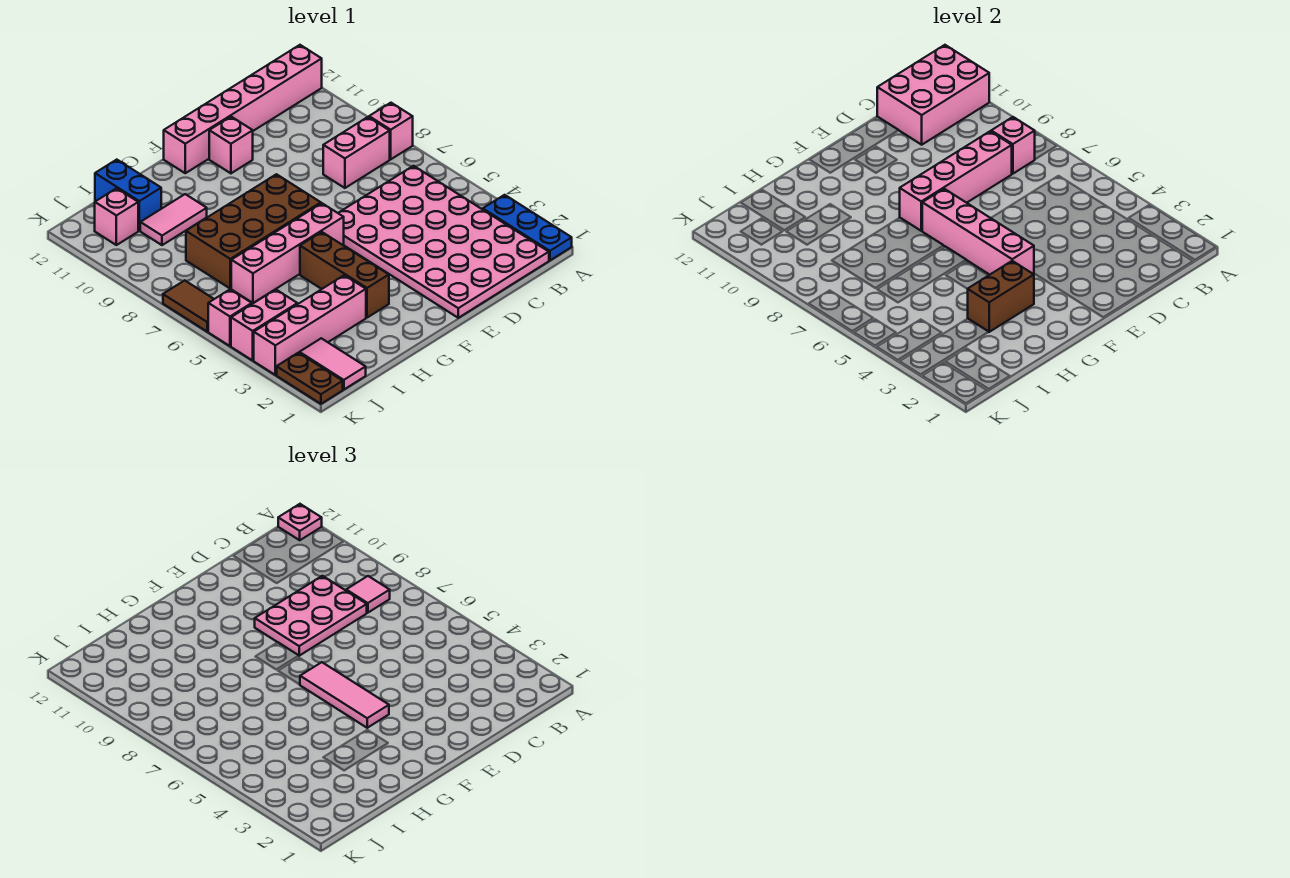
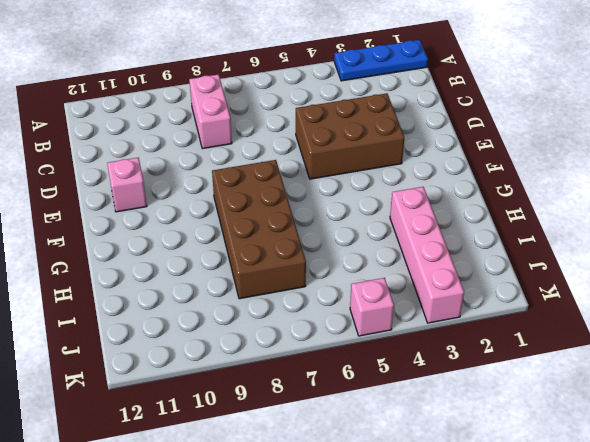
brown 2x3 brick [296,93,404,179] -> pink 4x6 plate [338,166,549,318]
none -> pink 1x1 brick [369,103,413,159]
none -> pink 1x6 brick [164,45,322,173]
none -> pink 1x4 brick [231,203,344,303]

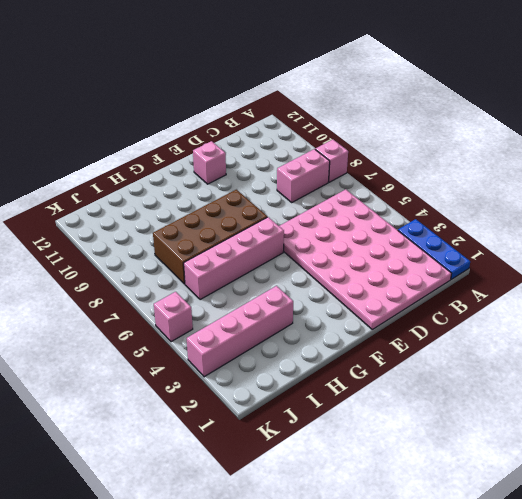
none -> pink 1x6 brick [164,45,322,173]
none -> brown 1x3 brick [300,232,389,318]
none -> pink 1x2 tile [140,194,207,245]

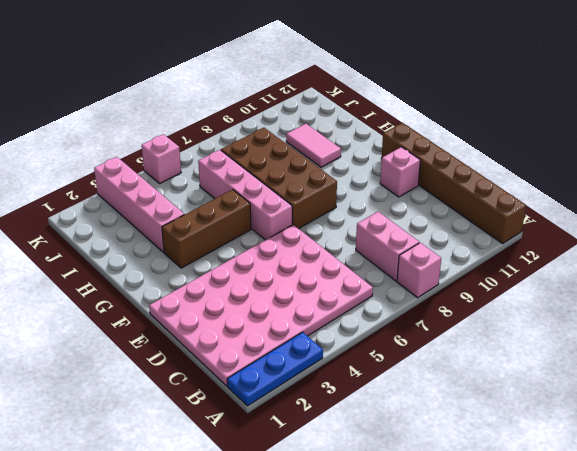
brown 1x6 brick [382,123,526,243] -> pink 1x6 brick [164,45,322,173]
none -> blue 1x2 brick [95,160,161,231]
none -> pink 1x2 tile [299,338,366,390]
none -> pink 1x2 brick [231,289,297,360]

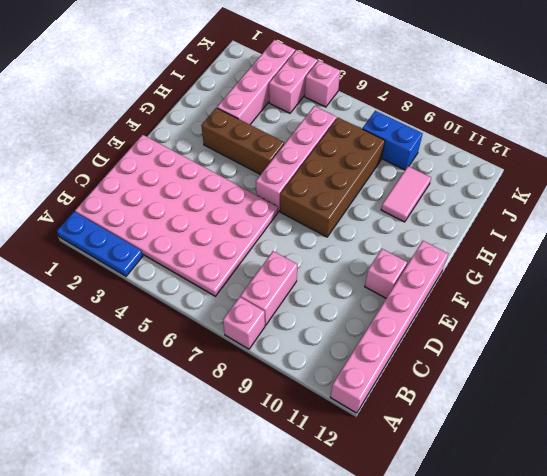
blue 1x2 brick [362,111,423,170] -> blue 1x2 brick moved to [95,160,161,231]
none -> pink 1x2 tile [299,338,366,390]
none -> pink 1x1 brick [95,188,138,245]
none -> brown 1x2 plate [277,353,343,404]

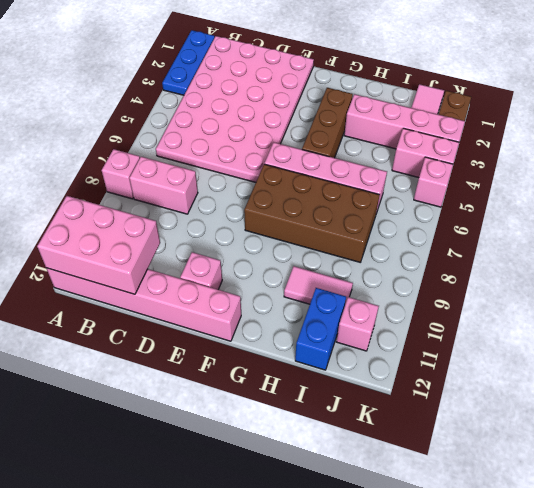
none -> brown 1x2 tile [163,280,214,332]
none -> pink 1x1 brick [991,117,1035,174]
none -> pink 1x4 brick [900,131,1012,231]

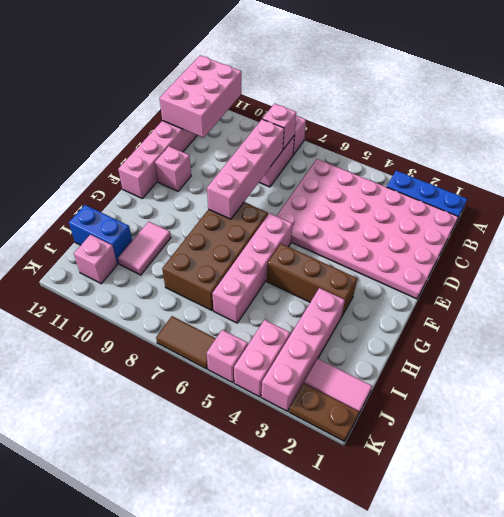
none -> pink 1x4 brick [922,189,1034,275]
none -> brown 1x2 brick [968,261,1034,332]
none -> pink 1x1 plate [278,504,322,540]

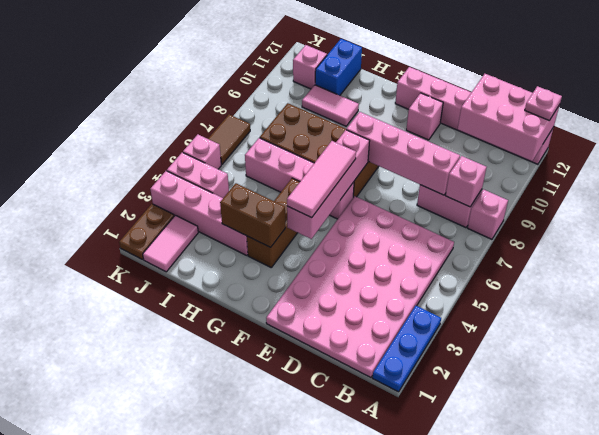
none -> pink 1x1 tile [346,576,390,613]
none -> pink 2x3 plate [255,576,367,656]

